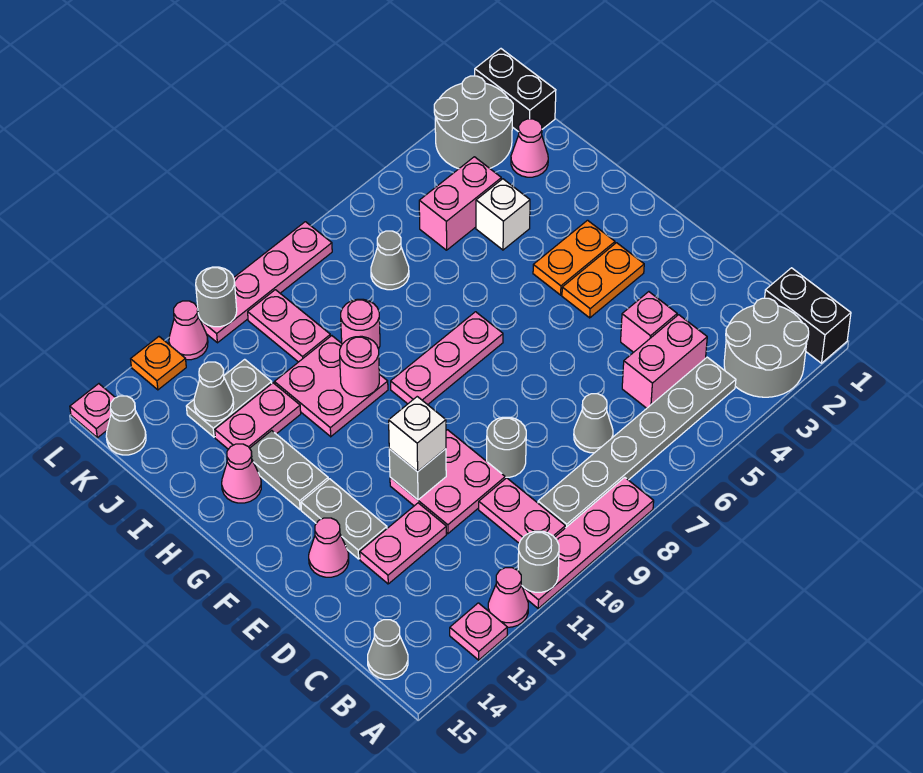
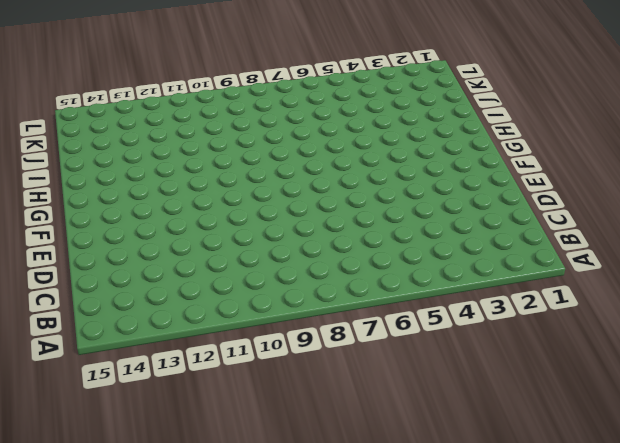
none -> black 1x2 brick [765,268,851,363]
none -> grey 2x2 round brick [724,298,809,397]
none -> pink 1x4 plate [517,477,654,608]
none -> pink 1x1 cone [488,568,528,627]

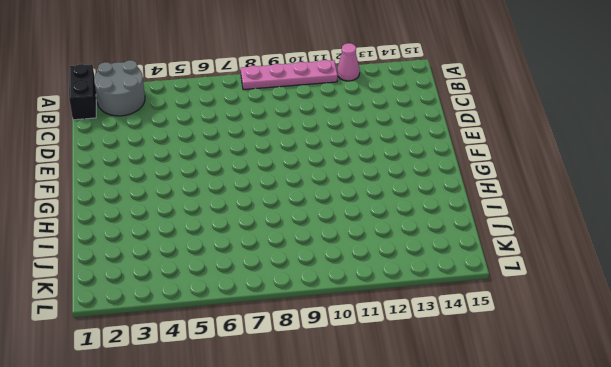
none -> pink 1x1 plate [450,603,507,660]
none -> grey 1x6 plate [538,357,736,528]
none -> pink 1x2 plate [479,478,565,543]
none -> grey 1x1 cone [368,620,408,679]

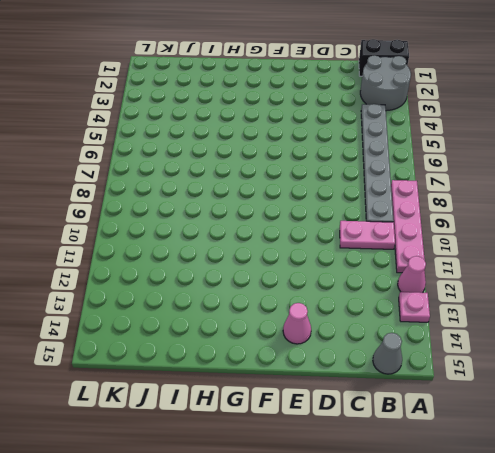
none -> pink 1x2 brick [622,315,707,408]
none -> grey 1x1 cone [574,394,613,453]
none -> pink 1x1 brick [621,292,677,352]
none -> grey 1x1 round brick [487,417,526,477]

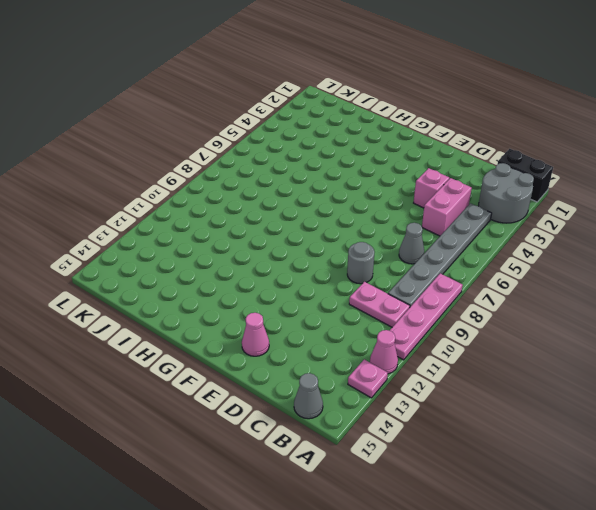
none -> pink 2x2 plate [390,430,505,534]
none -> pink 1x2 plate [360,503,446,584]
none -> grey 1x2 plate [301,479,387,559]
none -> orange 1x2 plate [562,243,644,318]

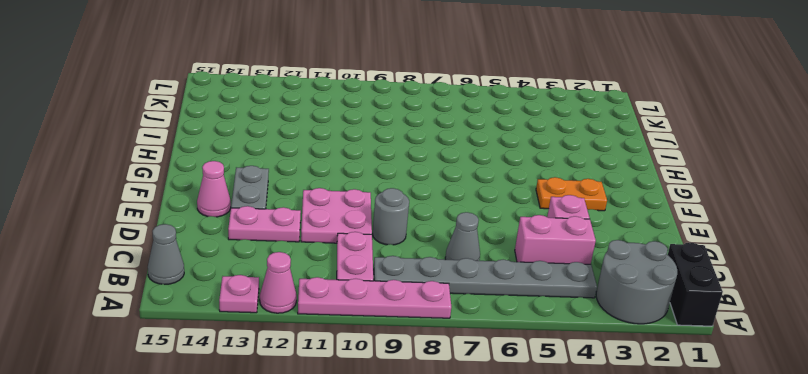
none -> orange 1x2 plate [533,220,615,295]
none -> pink 1x3 plate [391,312,503,405]
none -> grey 1x2 plate [250,431,328,510]
none -> pink 2x2 plate [274,336,388,437]

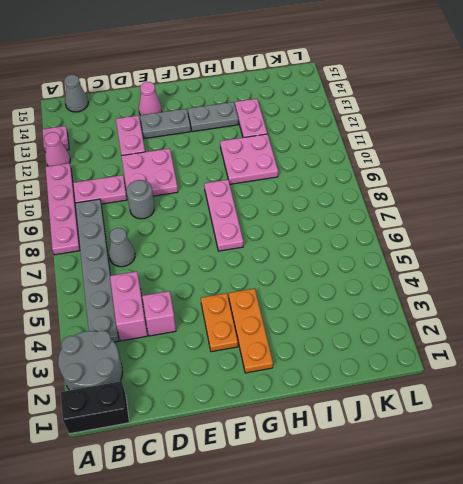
orange 1x3 plate [229,289,273,373] -> orange 1x2 plate [533,220,615,295]
none -> pink 1x1 cone [222,444,261,503]
none -> white 1x1 brick [476,179,530,250]
none -> pink 1x1 round brick [341,299,380,349]
none -> pink 1x1 cone [511,119,548,177]

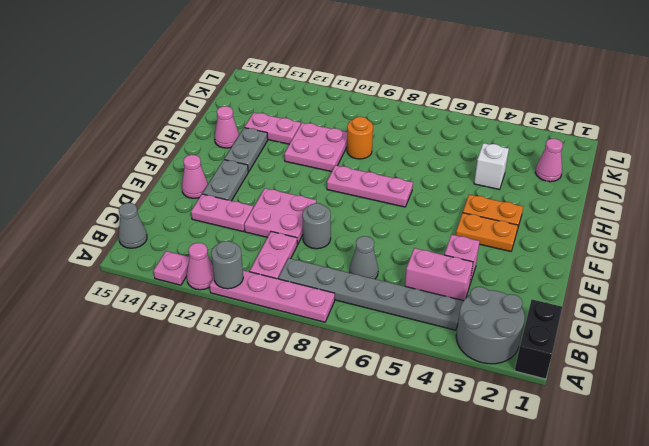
orange 1x1 round brick [347,117,373,159] -> pink 1x1 round brick [341,299,380,349]
none -> pink 1x2 brick [419,157,501,250]
none -> grey 1x1 cone [371,231,409,290]
none -> pink 1x2 plate [248,290,330,362]
none -> grey 1x2 plate [186,359,272,437]

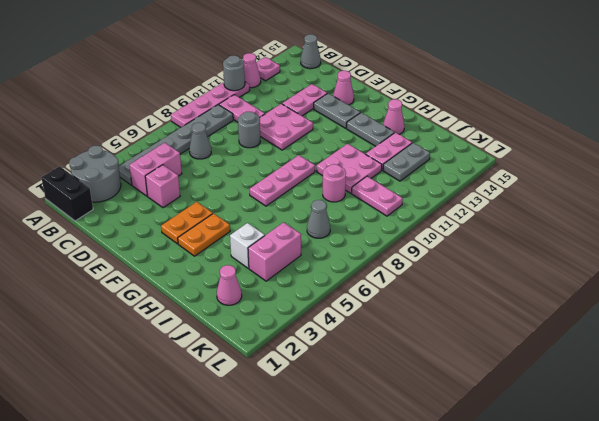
none -> black 1x2 brick [475,49,556,132]
none -> grey 2x2 round brick [434,76,513,169]
none -> grey 1x1 cone [106,396,146,455]
none -> pink 1x4 plate [197,222,332,343]

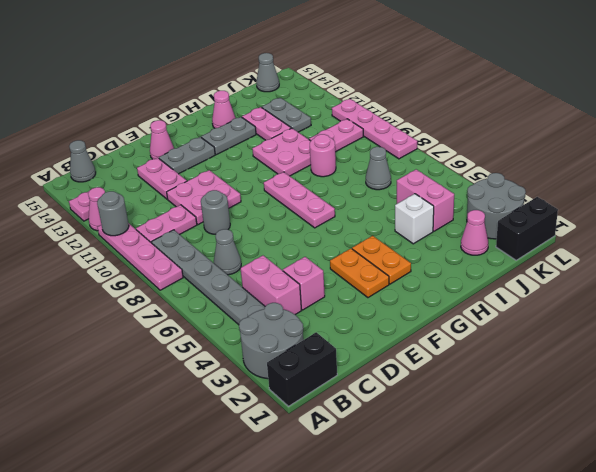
none -> pink 1x1 cone [169,301,208,360]
none -> orange 1x1 plate [131,337,186,390]
none -> pink 1x1 plate [70,384,115,438]
none -> grey 1x1 brick [389,449,446,500]

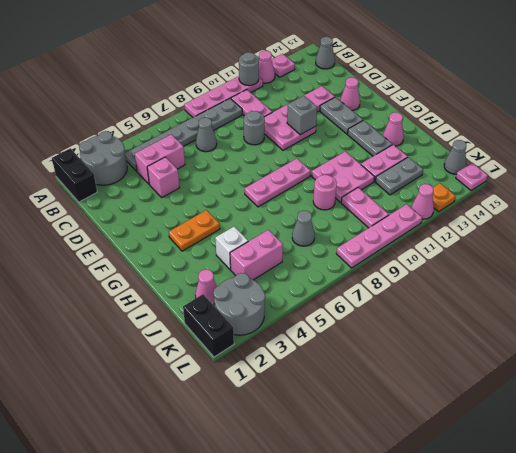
none -> orange 1x2 plate [562,243,644,318]
none -> pink 1x1 round brick [340,336,379,397]
none -> grey 1x1 cone [194,362,234,421]
none -> grey 1x1 round brick [196,267,237,327]

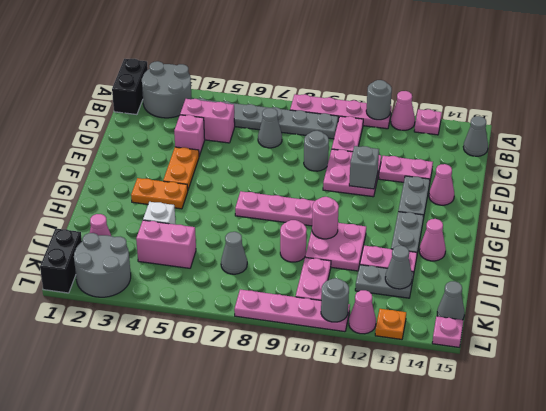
orange 1x2 plate [163,147,199,189] -> orange 1x2 plate turned to [562,243,644,318]
none -> white 1x1 brick [389,397,446,472]

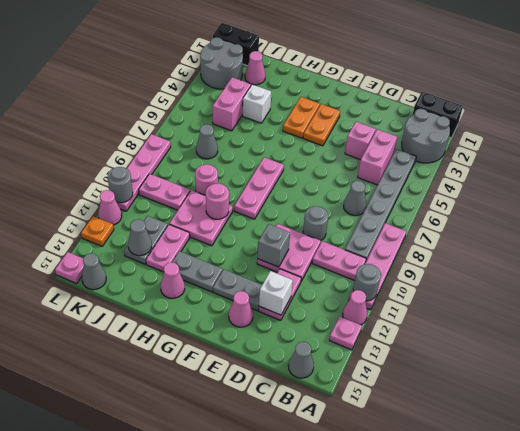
white 1x1 brick [259,271,293,315] -> white 1x1 brick moved to [389,397,446,472]

